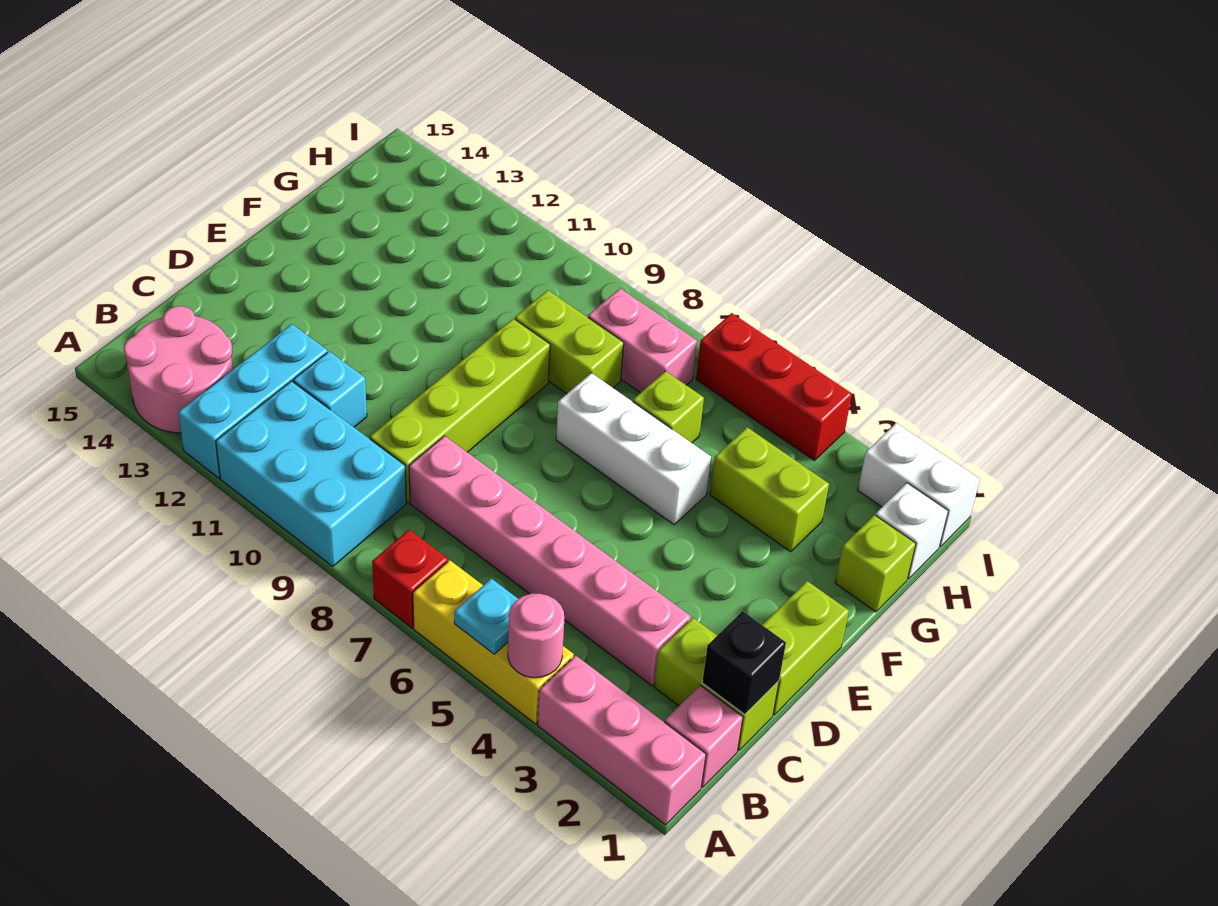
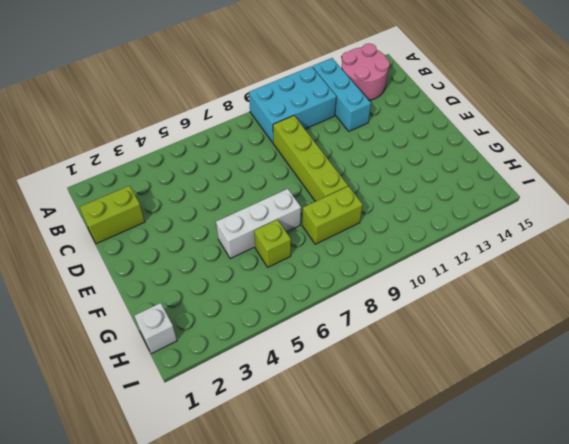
none -> pink 1x3 brick [538,655,706,825]
none -> yellow 1x3 brick [413,560,574,724]
none -> red 1x1 brick [372,530,448,628]

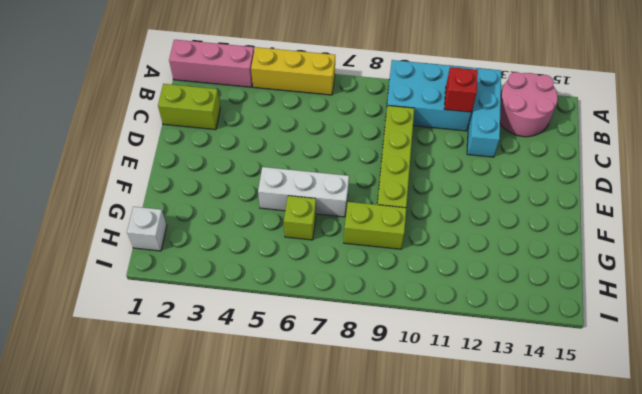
red 1x1 brick [444,67,478,112] -> red 1x1 brick moved to [372,530,448,628]
none -> pink 1x1 brick [665,685,743,787]
none -> pink 1x6 brick [409,436,691,685]
none -> cyan 1x1 brick [293,351,367,427]

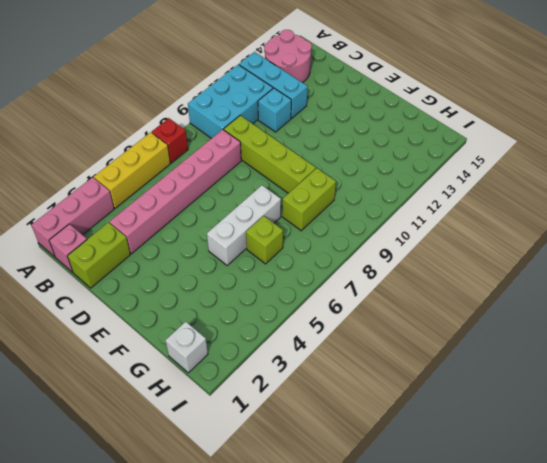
none -> lime 1x2 brick [762,581,849,715]
none -> lime 1x1 brick [835,515,916,612]
none -> lime 1x2 brick [710,427,829,552]

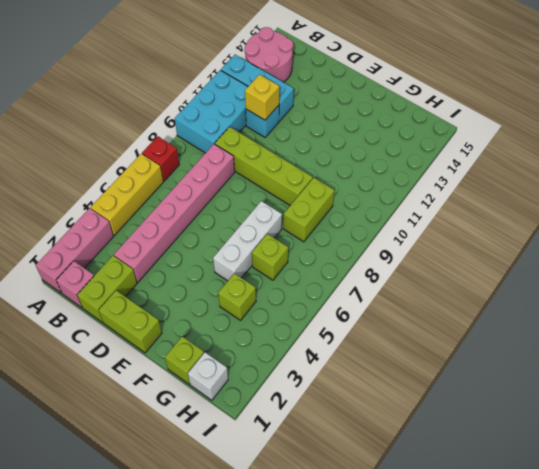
yellow 1x1 brick [245,75,279,120] -> none
lime 1x1 brick [218,273,256,320] -> lime 1x2 brick [710,427,829,552]
none -> pink 1x2 brick [588,288,697,393]
none -> white 1x2 brick [858,423,980,547]
none -> red 1x3 brick [696,313,852,460]

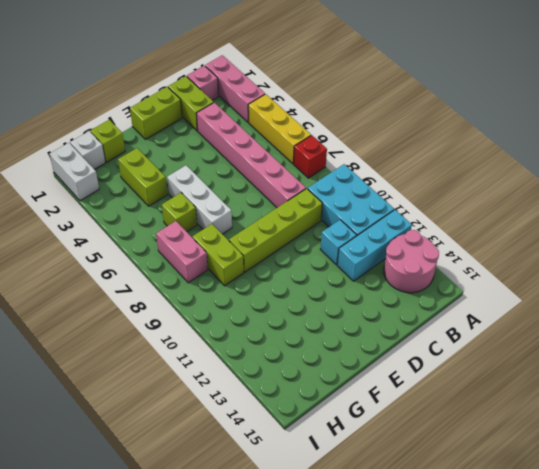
none -> red 1x3 brick [696,313,852,460]
none -> pink 1x1 round brick [508,594,564,678]
none -> cyan 1x1 plate [454,579,518,654]

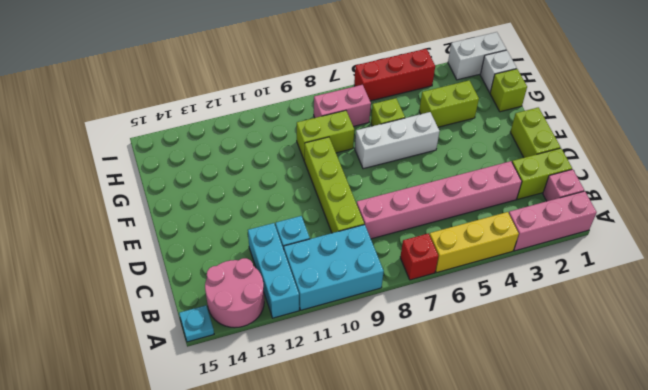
cyan 1x1 plate [179,305,214,342] -> cyan 1x1 plate moved to [454,579,518,654]
none -> pink 1x1 round brick [508,594,564,678]
none -> black 1x1 brick [702,611,786,715]

